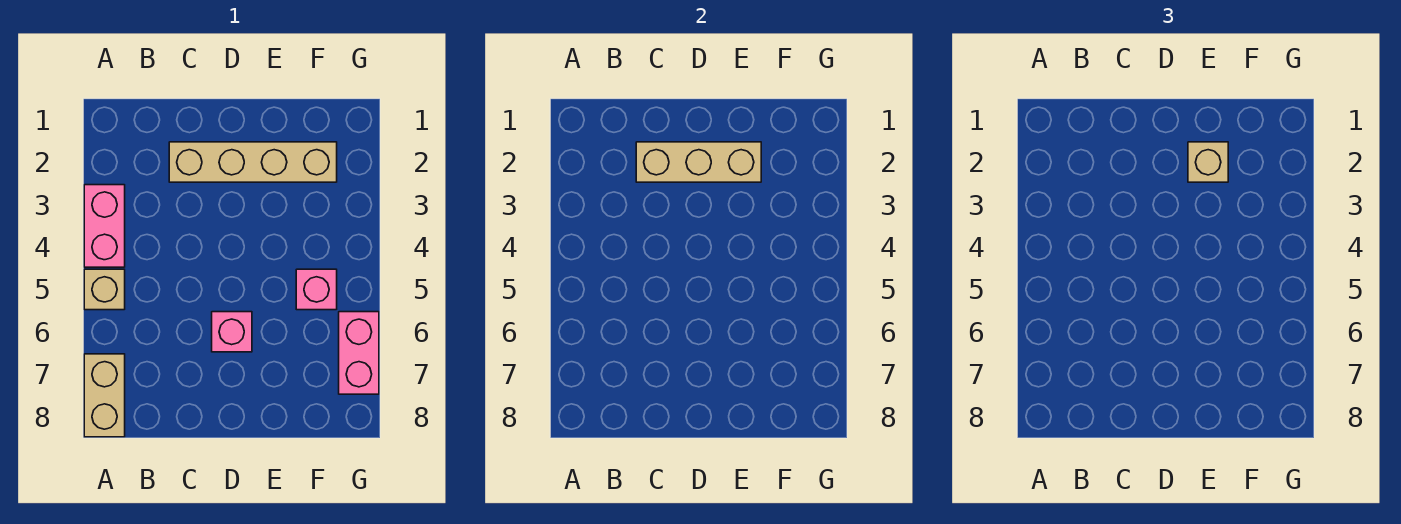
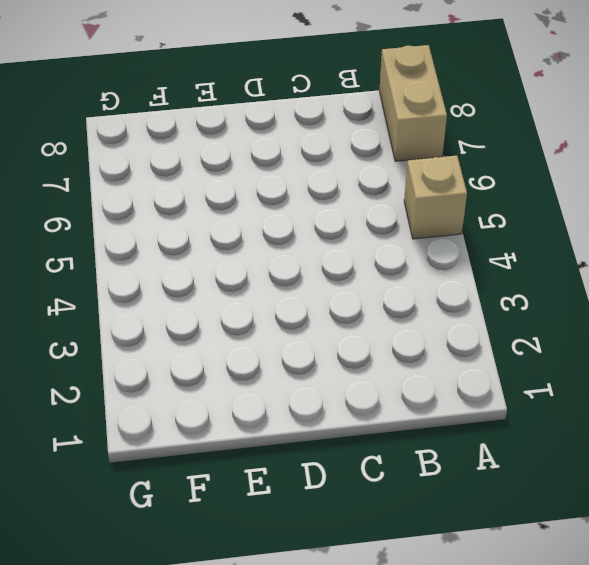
none -> pink 1x2 brick [84,185,125,267]
none -> tan 1x4 brick [169,142,337,182]

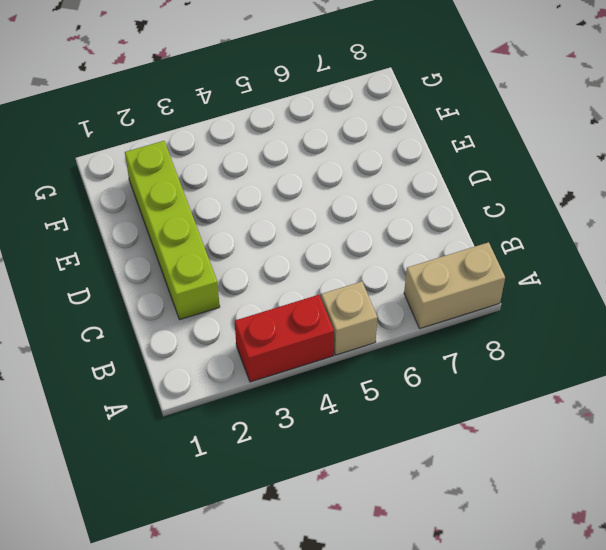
red 1x2 brick [235,295,334,382] -> pink 1x2 brick [84,185,125,267]
lime 1x4 brick [125,141,220,320] -> tan 1x4 brick [169,142,337,182]
none -> pink 1x1 brick [212,312,252,352]
none -> pink 1x1 brick [296,269,337,310]

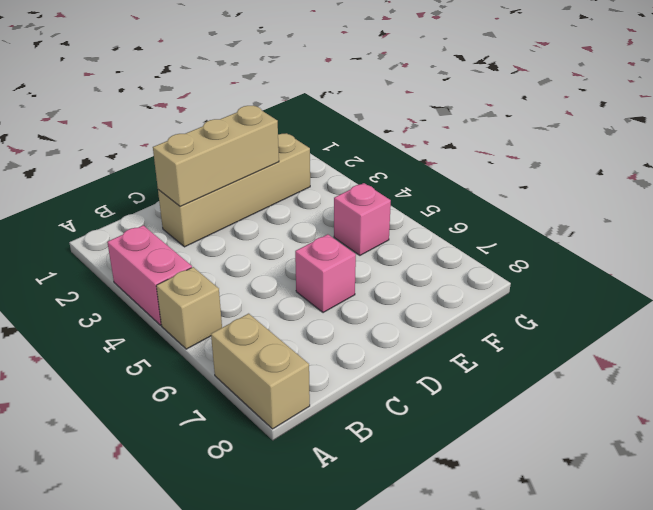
none -> pink 1x2 brick [339,312,379,394]
none -> tan 1x1 brick [1188,142,1228,182]

